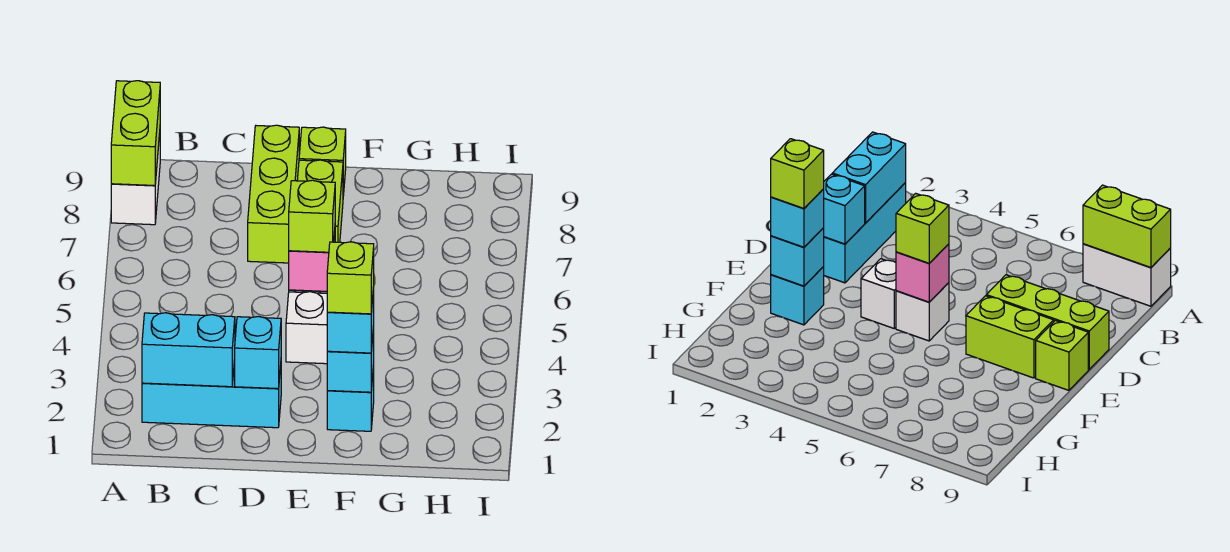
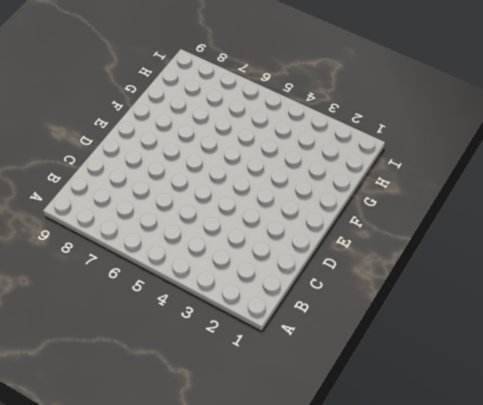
none -> white 1x2 brick [111,133,160,225]
none -> cyan 1x3 brick [142,360,281,428]
none -> lime 1x3 brick [248,125,299,263]

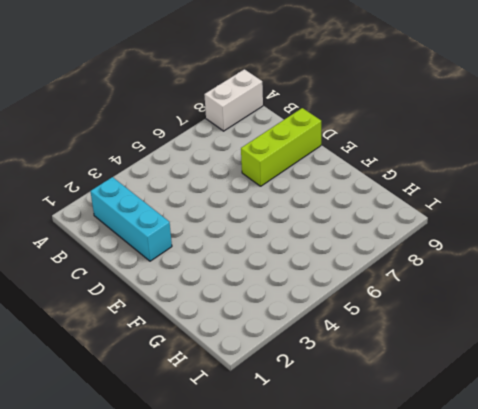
none -> white 1x1 brick [286,292,328,364]
none -> white 1x1 brick [896,283,949,341]
none -> lime 1x2 brick [297,160,343,242]

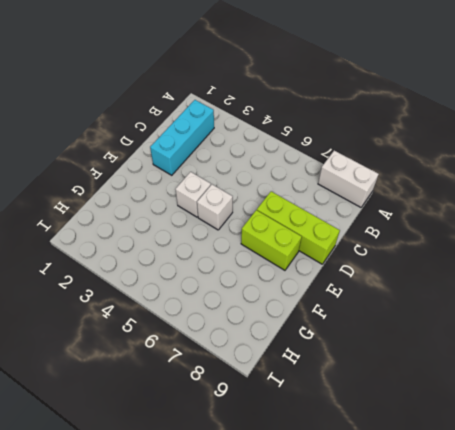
none -> lime 1x1 brick [299,127,346,196]
none -> cyan 1x1 brick [327,366,374,431]
none -> lime 1x2 brick [111,81,160,185]

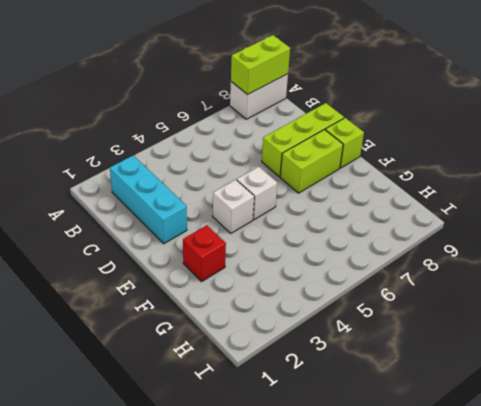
red 1x1 brick [183,225,226,281] -> cyan 1x1 brick [327,366,374,431]
none -> cyan 1x2 brick [142,313,235,387]
none -> cyan 1x1 brick [235,316,281,389]
none -> pink 1x1 brick [289,231,335,291]

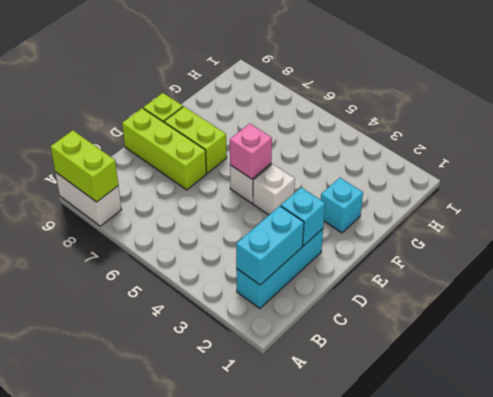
none -> cyan 1x1 brick [327,326,374,392]
none -> lime 1x1 brick [289,180,335,252]
none -> cyan 1x1 brick [327,287,374,353]

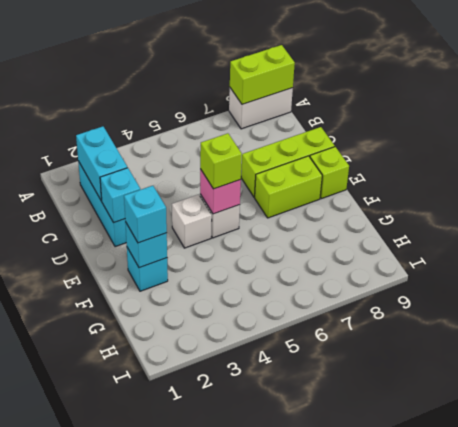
none -> lime 1x1 brick [327,242,374,314]

